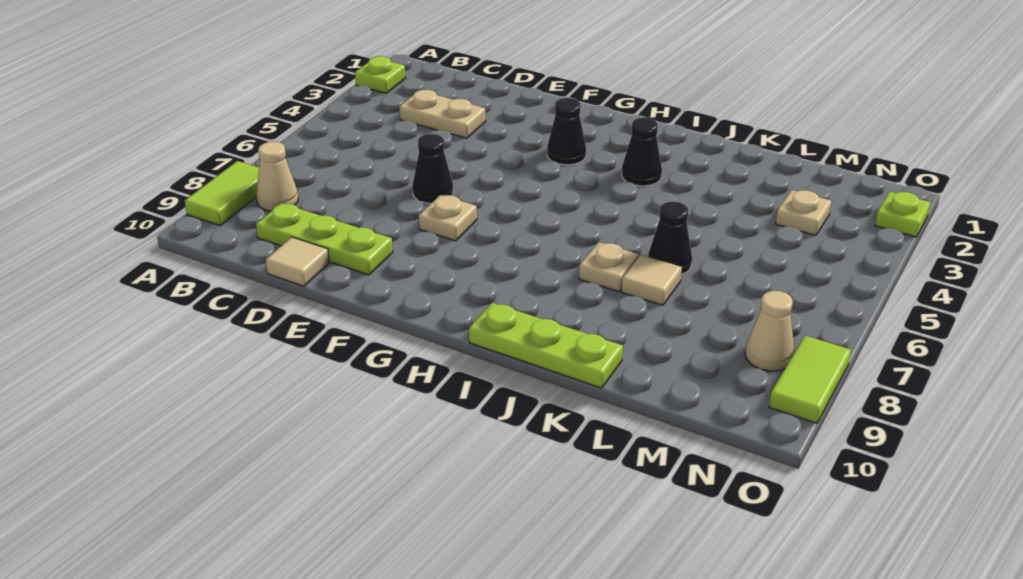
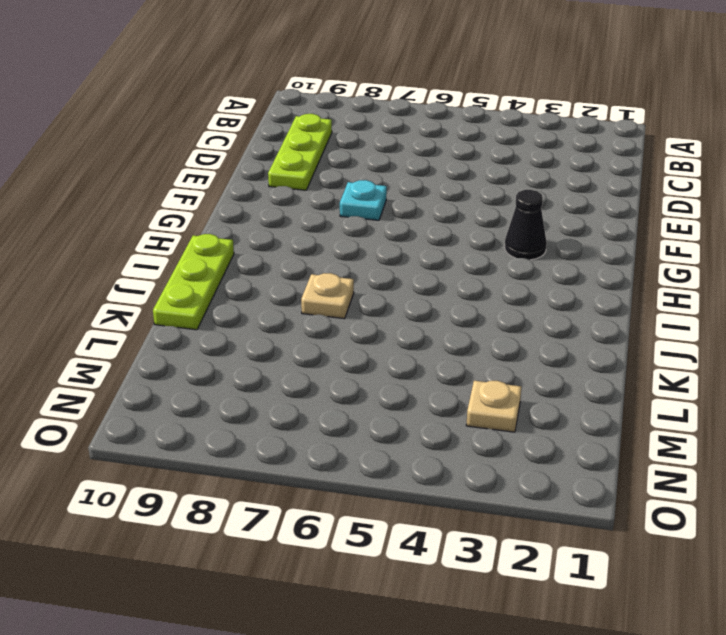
cyan 1x1 plate [340,180,387,220] -> tan 1x1 plate [419,195,477,241]
none -> lime 1x1 plate [355,56,405,93]
none -> lime 1x2 tile [185,161,259,225]
none -> tan 1x1 cone [256,142,298,211]

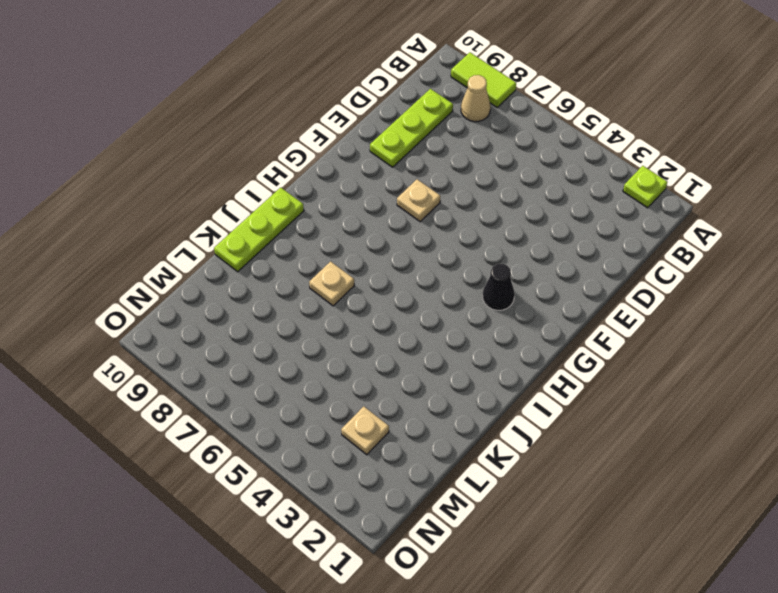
none -> tan 1x2 plate [400,90,486,138]
none -> tan 1x1 tile [266,237,329,286]
none -> black 1x1 cone [412,134,453,203]

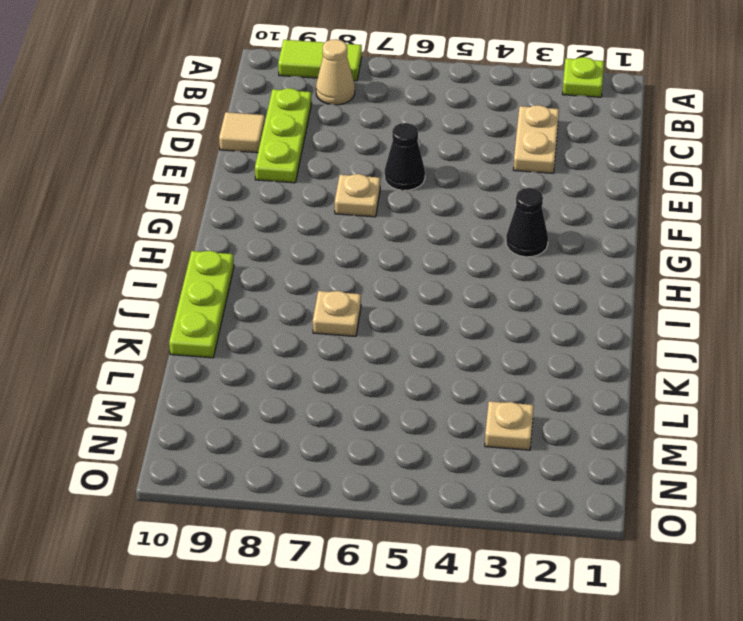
none -> black 1x1 cone [622,118,662,186]
none -> black 1x1 cone [648,202,692,274]
none -> tan 1x1 tile [622,255,682,305]

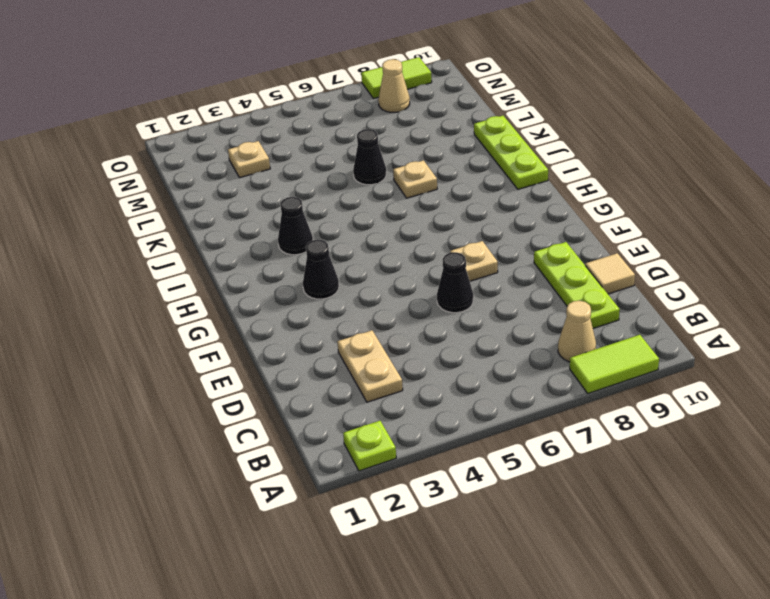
none -> tan 1x1 tile [622,255,682,305]
none -> lime 1x1 plate [875,191,931,237]

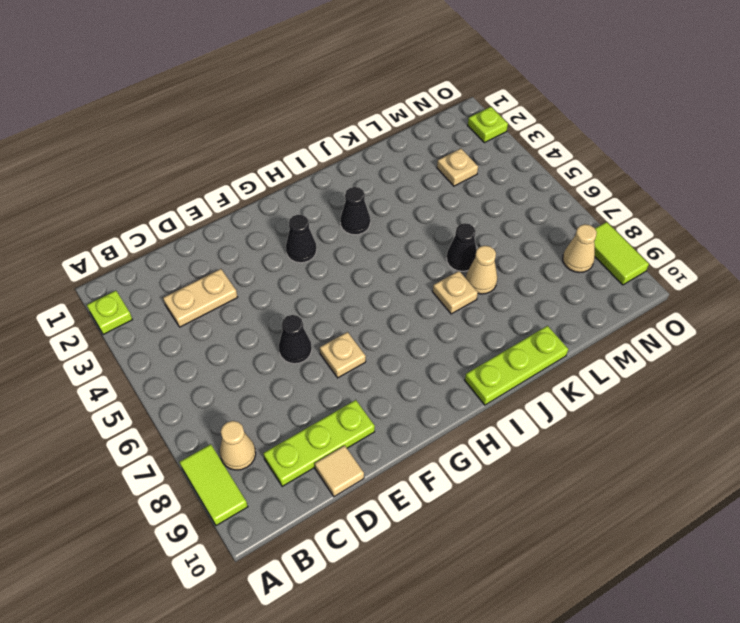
tan 1x1 cone [466,246,497,294] -> tan 1x1 tile [622,255,682,305]

